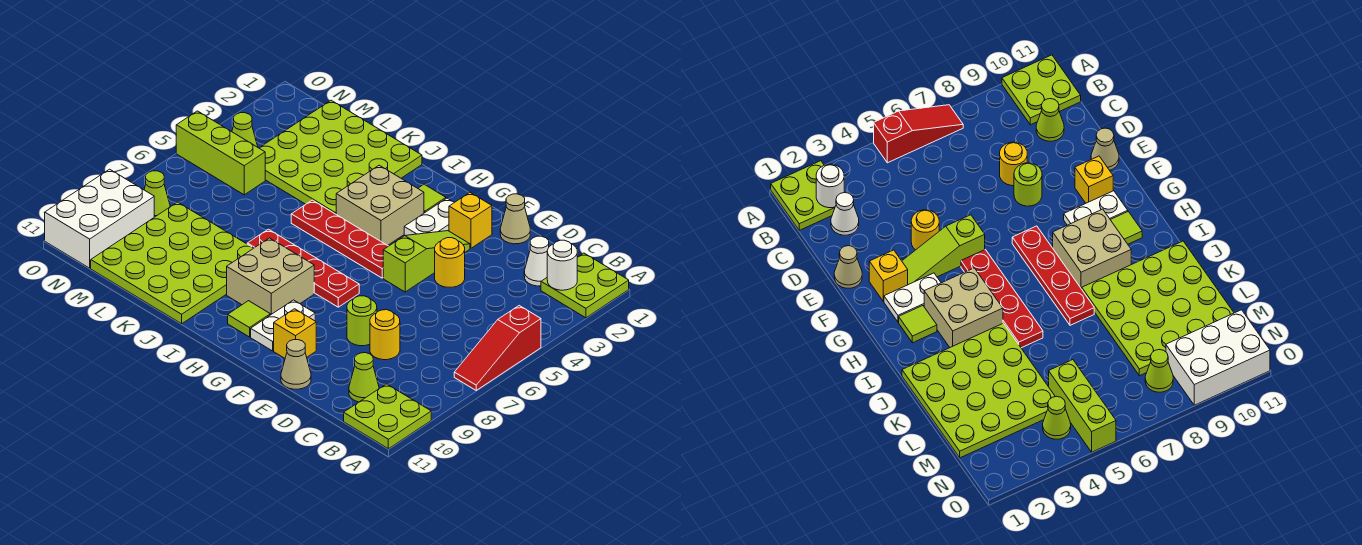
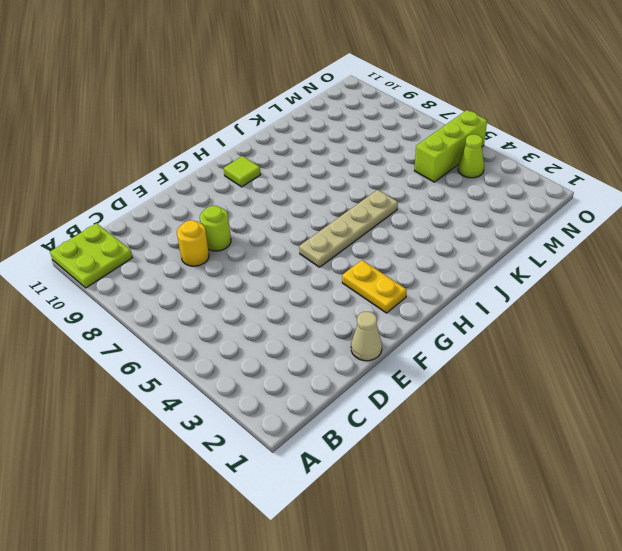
yellow 1x2 plate [342,260,407,313] -> white 1x2 plate [404,198,454,236]
tan 1x4 plate [299,190,398,267] -> red 1x4 plate [291,200,388,278]
none -> lime 2x2 plate [541,253,629,318]
none -> red 1x3 slope [454,306,541,390]
none -> white 1x1 cone [524,236,549,286]

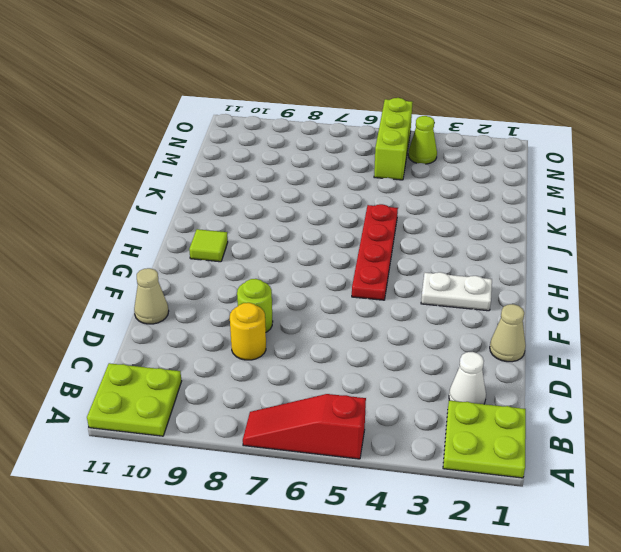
none -> lime 1x1 cone [349,353,379,402]
none -> yellow 1x1 round brick [435,238,465,287]
none -> yellow 1x1 brick [449,193,492,248]

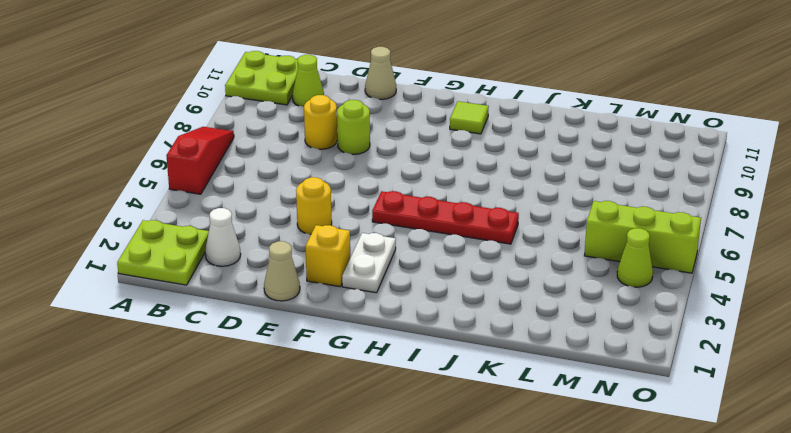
none -> lime 1x3 slope [383,231,470,292]
none -> yellow 1x1 brick [274,309,316,358]
none -> red 1x4 plate [247,229,359,307]

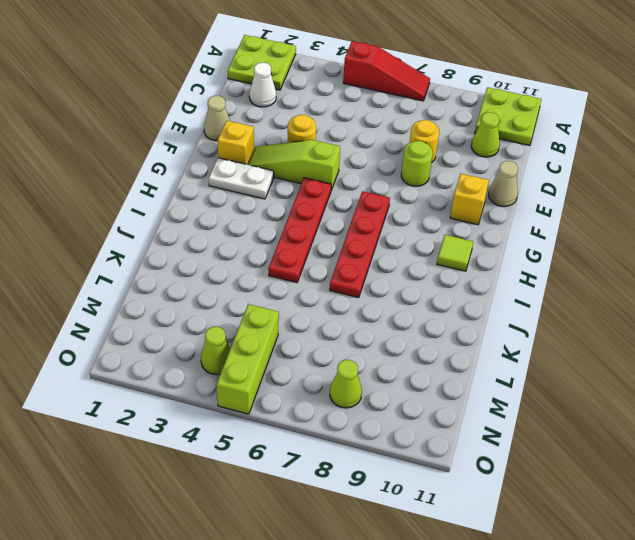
none -> white 1x2 plate [251,300,315,351]
none -> lime 1x1 tile [418,184,446,213]
none -> tan 2x2 brick [336,165,424,245]

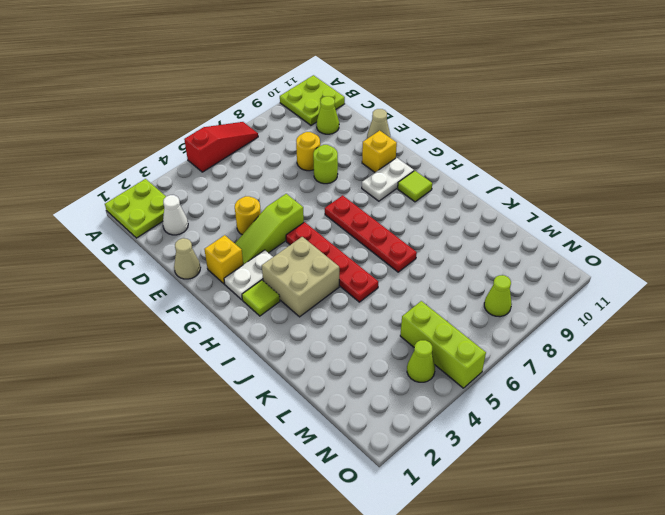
none -> tan 2x2 brick [227,238,314,315]
none -> lime 4x4 plate [259,100,422,214]
none -> lime 4x4 plate [91,202,253,324]

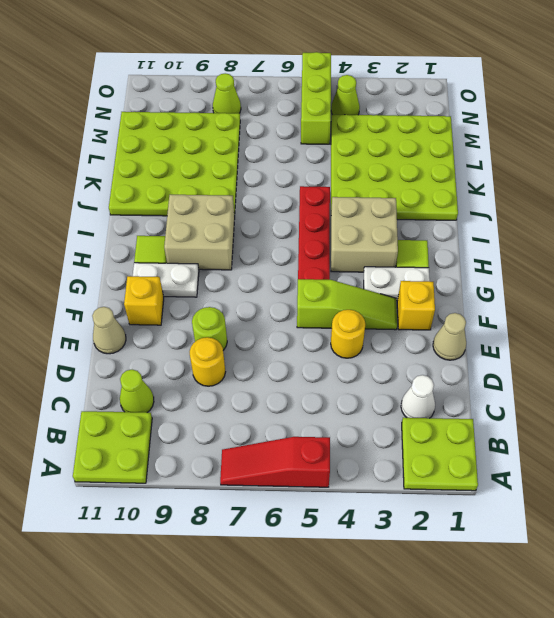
none -> red 1x4 plate [247,229,359,307]
none -> white 2x3 brick [45,169,154,268]
none -> white 1x1 round brick [547,240,577,290]

